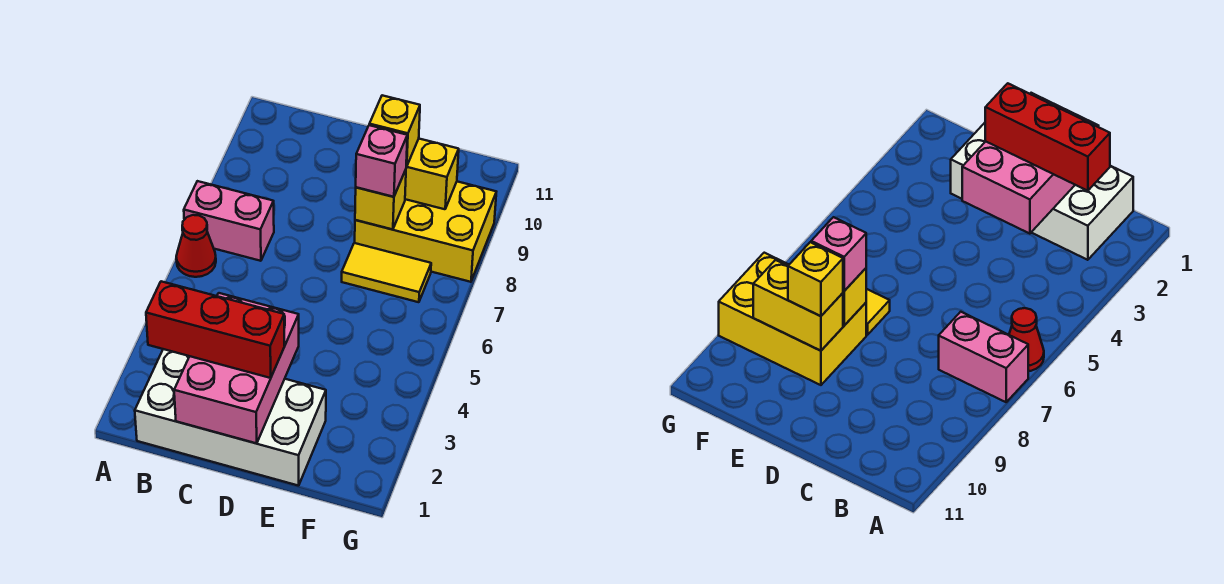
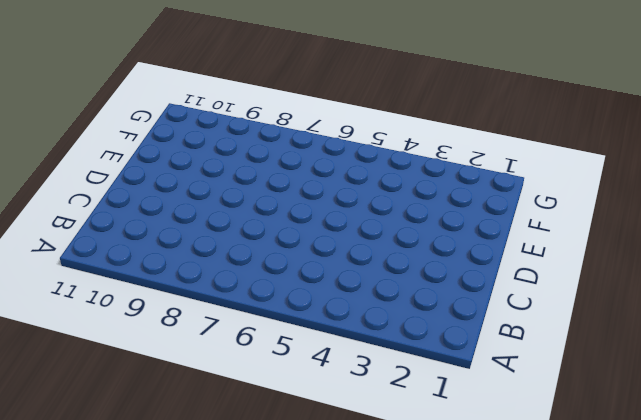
none -> red 1x1 cone [176,215,216,277]
none -> pink 1x2 brick [184,181,274,261]

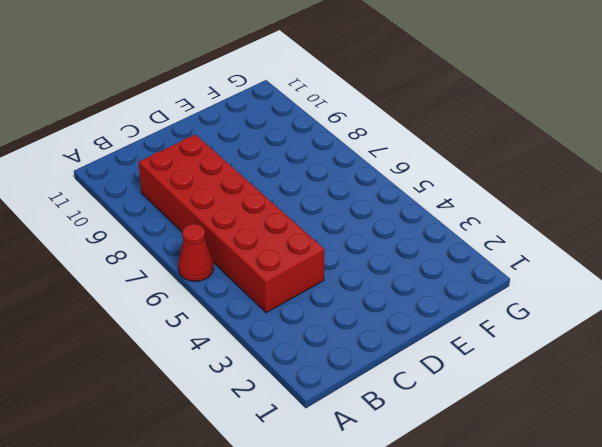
red 2x6 brick [139,135,324,313] -> pink 1x2 brick [184,181,274,261]
none -> white 2x4 brick [135,349,326,486]
none -> yellow 1x2 tile [342,243,431,302]

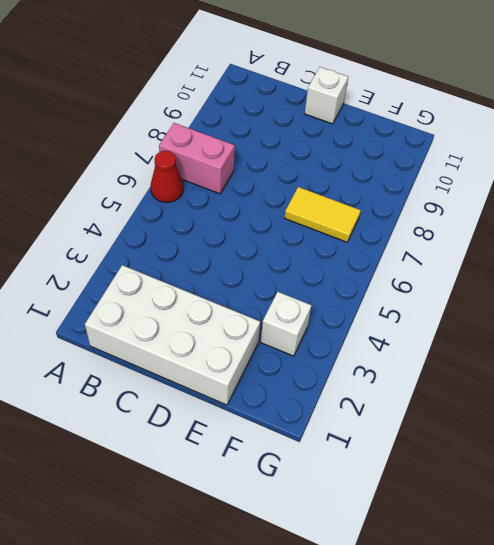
white 1x1 brick [305,67,348,124] -> none
white 1x1 brick [261,292,312,356] -> none
none -> yellow 2x3 brick [355,182,496,282]
none -> pink 2x3 brick [174,293,299,443]

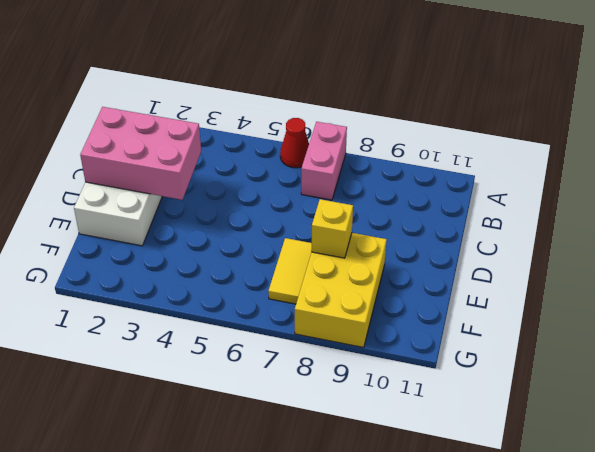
none -> yellow 1x2 brick [405,139,459,209]
none -> red 1x3 brick [146,281,285,378]

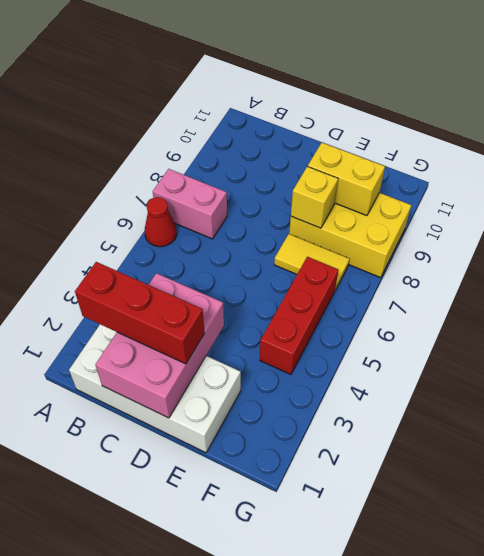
red 1x3 brick [260,257,338,375] -> none
none -> pink 1x1 brick [356,125,407,197]
none -> yellow 1x1 brick [369,95,420,166]

